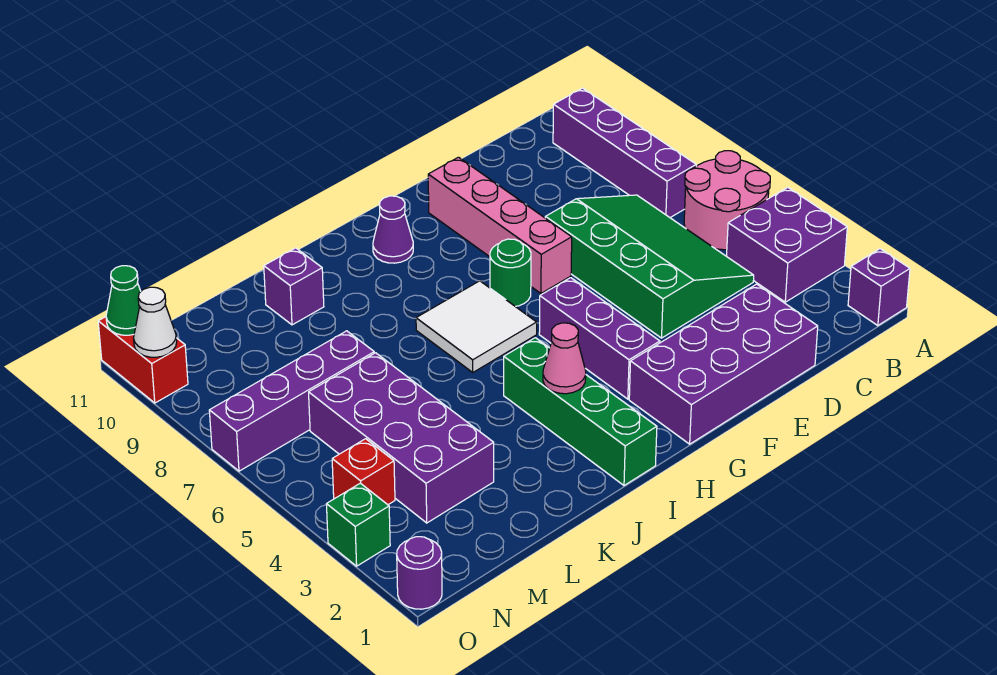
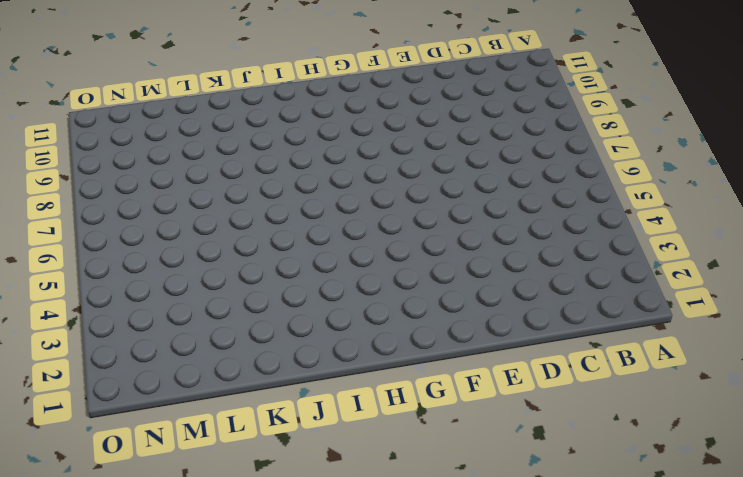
none -> purple 1x1 brick [848,249,910,326]
none -> purple 2x2 brick [727,187,847,302]
none -> pink 2x2 round brick [684,151,770,250]

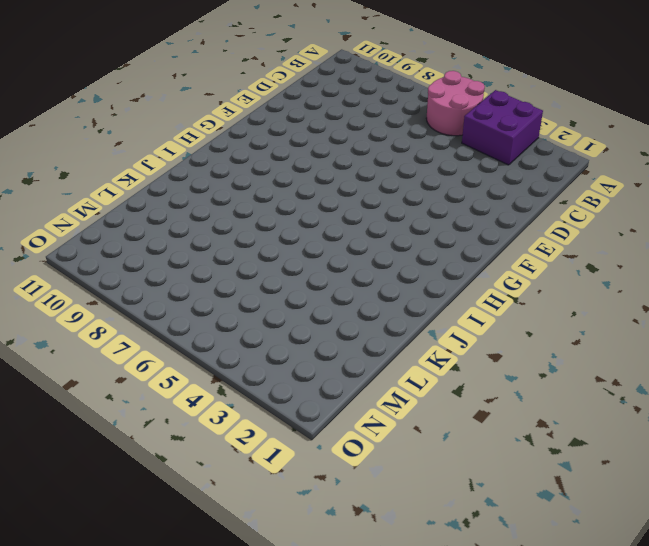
none -> purple 1x1 brick [848,249,910,326]
none -> purple 1x4 brick [553,88,696,217]
none -> green 3x4 slope [545,195,754,338]

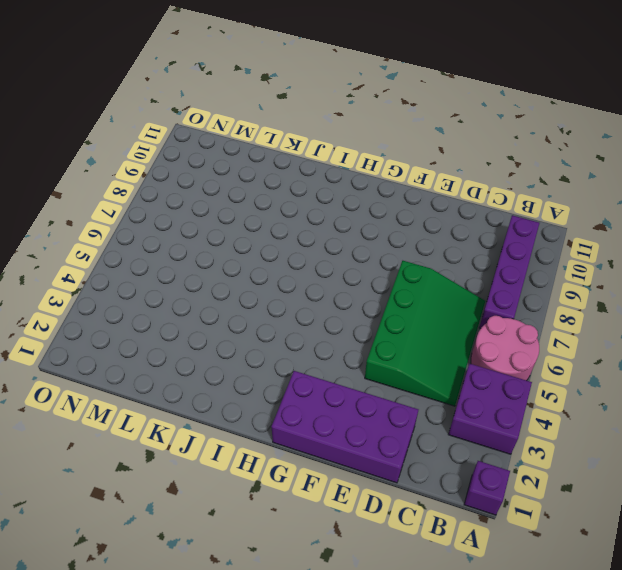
none -> pink 1x4 brick [428,157,572,293]
none -> purple 1x3 brick [539,278,660,399]
none -> green 1x1 round brick [490,239,531,306]

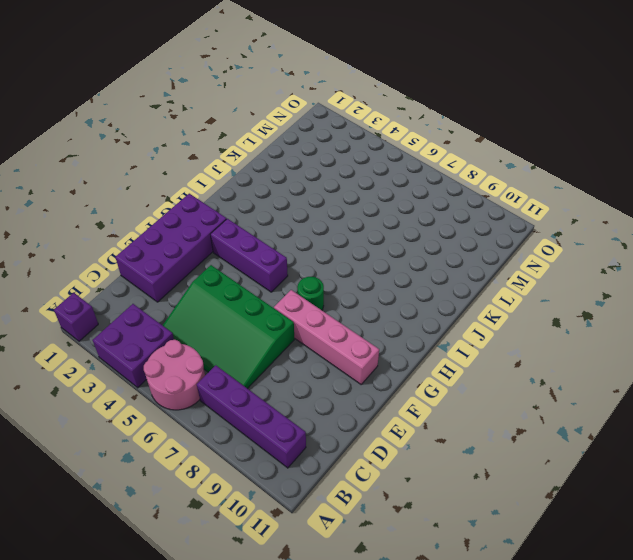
none -> white 2x2 tile [416,281,537,372]
none -> purple 1x1 cone [373,196,413,263]
none -> green 1x4 brick [504,338,657,485]

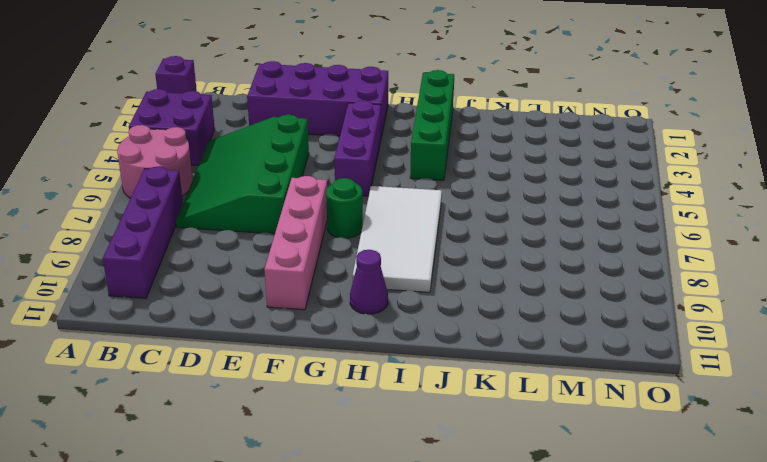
white 2x4 tile [352,186,442,292] -> white 2x2 tile [416,281,537,372]
none -> purple 1x1 brick [264,248,324,325]
none -> purple 2x4 brick [309,353,494,523]
none -> purple 1x4 brick [209,331,374,471]

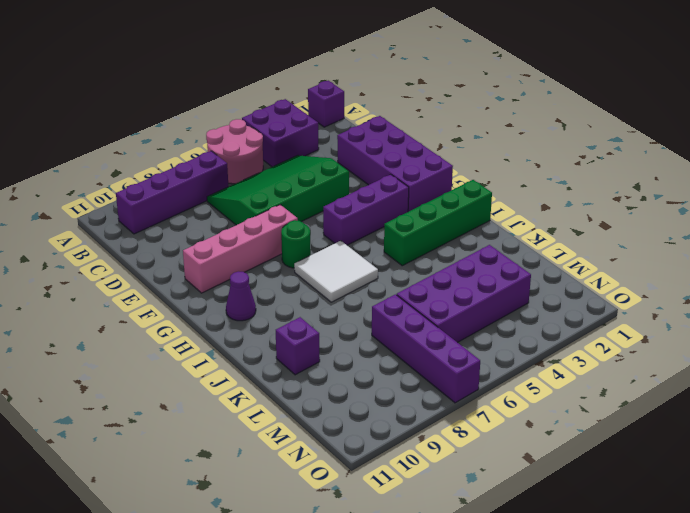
none -> red 1x1 brick [332,439,395,505]
none -> purple 1x1 round brick [397,537,442,609]
none -> green 1x1 brick [326,483,390,566]

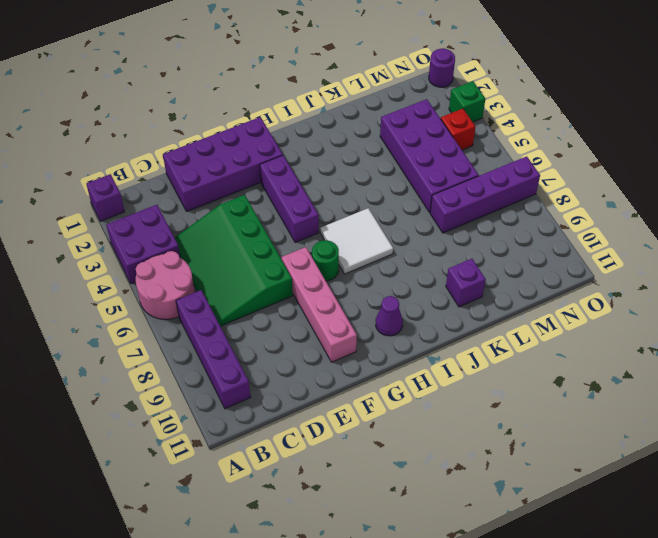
none -> green 1x4 brick [504,338,657,485]
none -> red 1x2 brick [98,317,188,403]
none -> pink 1x1 cone [543,323,586,394]

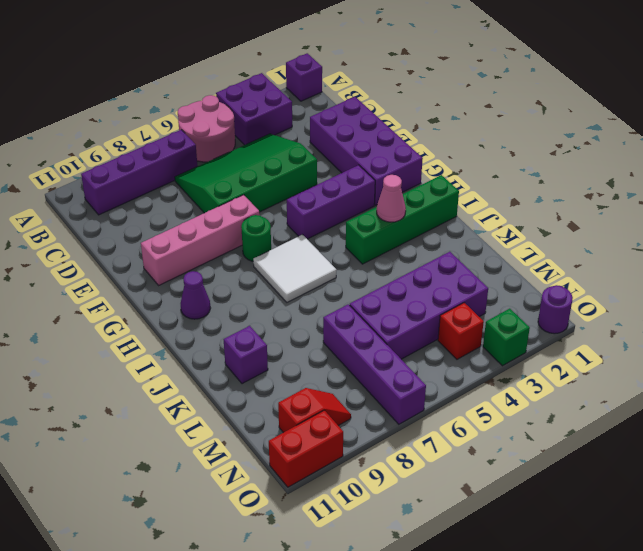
red 1x2 slope [278,388,351,433] -> none
none -> white 1x1 cone [134,287,177,357]
none -> green 1x1 cone [106,266,141,335]

